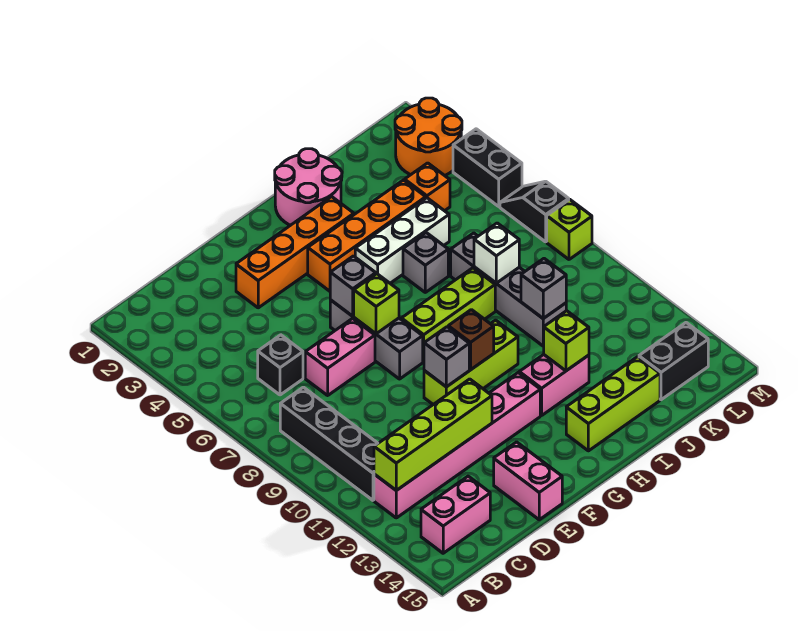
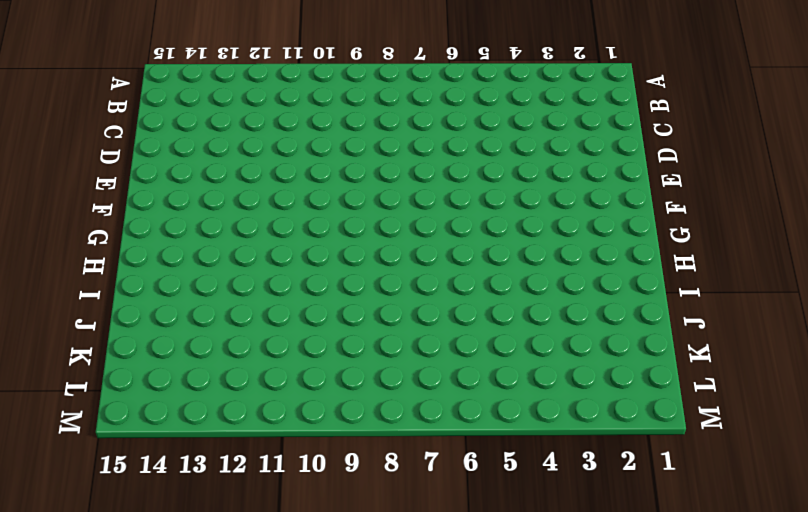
none -> black 1x4 brick [280,387,378,500]
none -> pink 1x6 brick [374,373,540,518]
none -> pink 1x2 brick [421,476,490,553]
none -> black 1x1 brick [258,335,303,395]

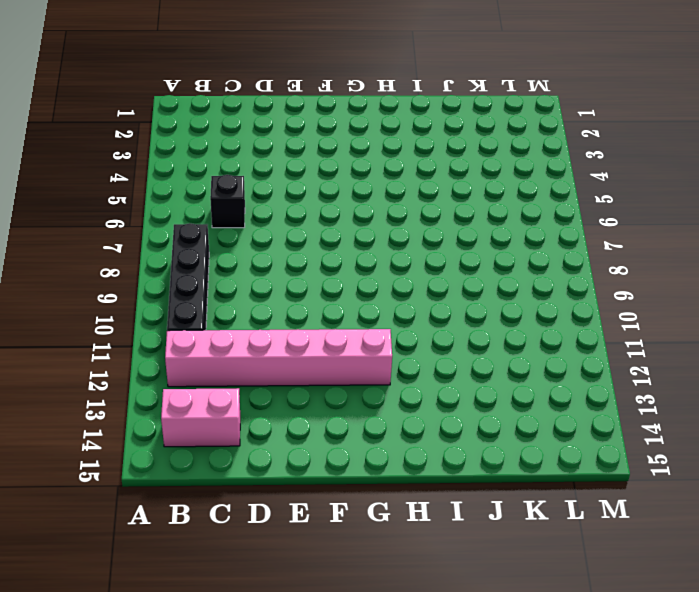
none -> pink 1x2 brick [305,318,375,395]
none -> orange 1x4 brick [236,197,354,308]
none -> pink 1x2 brick [494,442,562,520]
none -> grey 1x3 brick [330,300,423,379]

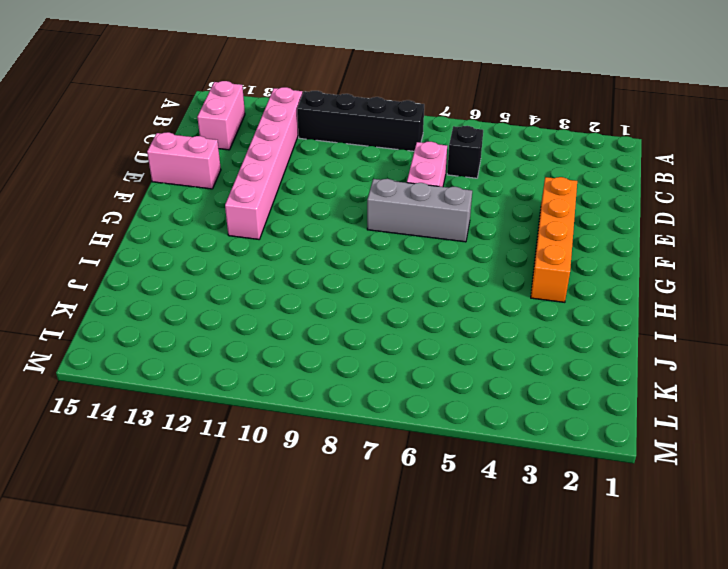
none -> lime 1x3 brick [424,320,518,404]
none -> orange 1x4 brick [308,180,426,291]
none -> lime 1x3 brick [401,268,495,362]
none -> pink 2x2 round brick [275,149,342,225]

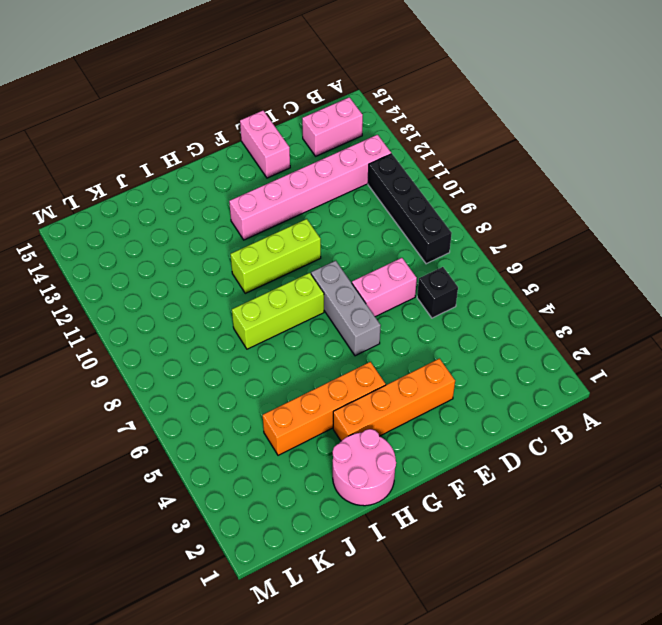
none -> white 1x3 brick [355,198,449,283]
none -> pink 1x2 brick [519,355,589,415]
none -> lime 1x3 brick [566,357,660,451]
none -> grey 1x1 brick [403,233,448,292]

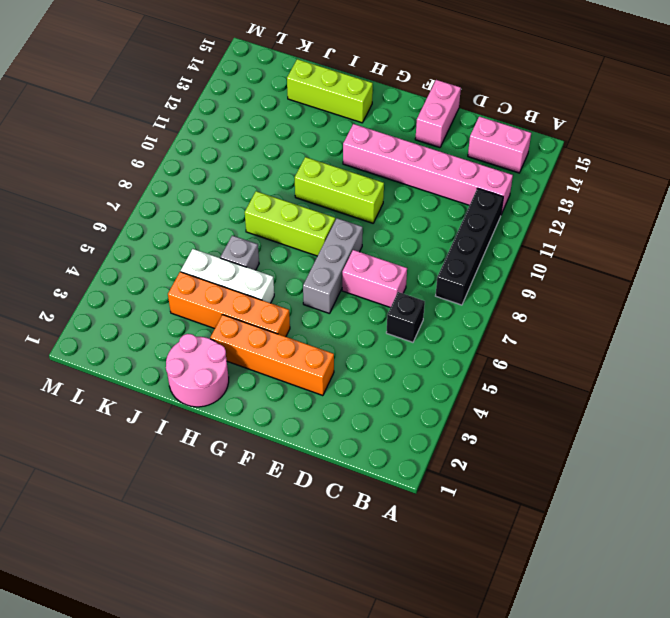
none -> pink 1x2 brick [519,355,589,415]
none -> grey 1x4 brick [451,233,566,346]
none -> orange 1x1 brick [405,163,450,211]
none -> black 1x2 brick [639,323,708,400]

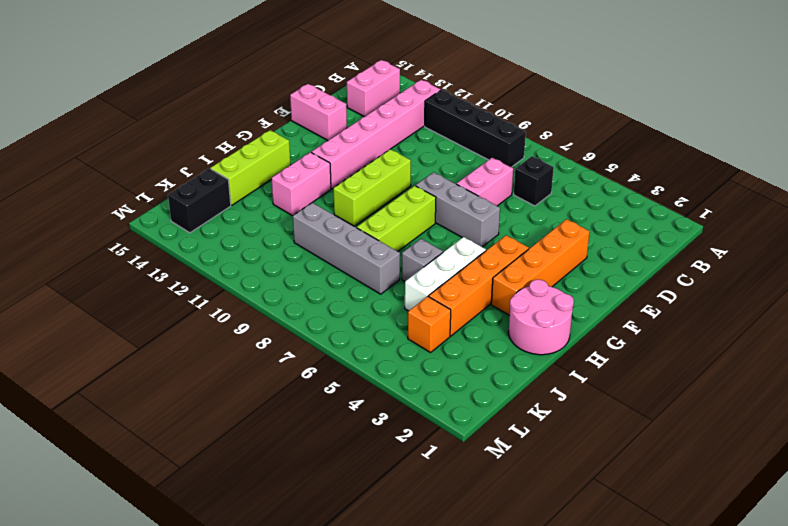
none -> orange 2x2 round brick [395,98,462,176]
none -> black 1x2 brick [453,129,522,206]
none -> black 1x2 slope [500,181,569,242]
none -> lime 1x1 brick [547,200,592,259]

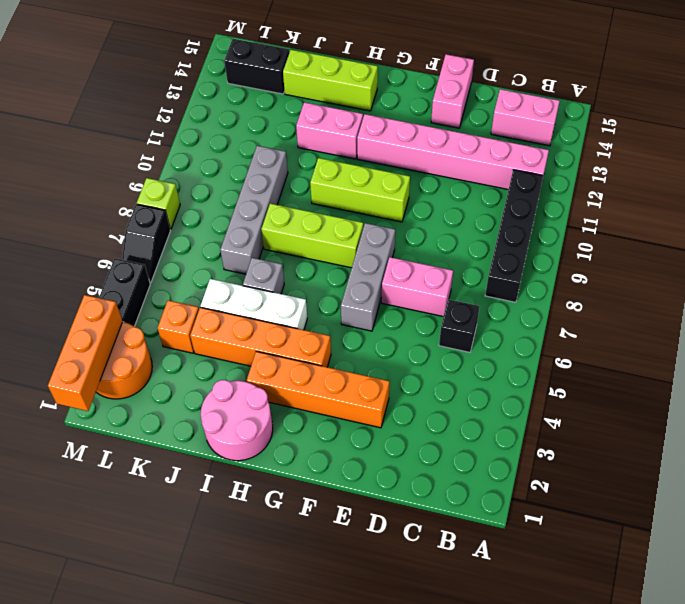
orange 1x3 brick [48,295,123,411] -> none
none -> lime 1x4 brick [374,379,492,490]
none -> grey 1x1 brick [330,256,376,316]
none -> lime 1x1 brick [354,274,399,334]
none -> grey 1x1 brick [424,327,469,387]

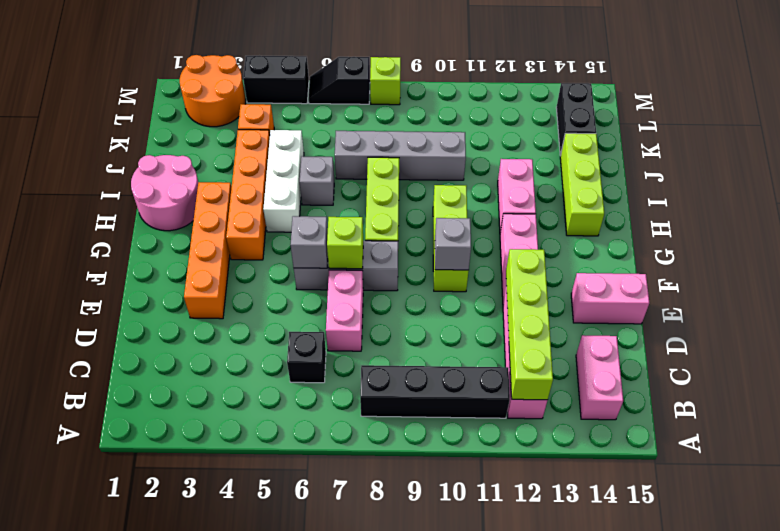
none -> brown 1x1 brick [448,310,494,370]
none -> lime 1x1 brick [544,311,589,371]
none -> white 1x1 brick [474,223,519,283]
none -> grey 1x1 brick [521,259,566,318]

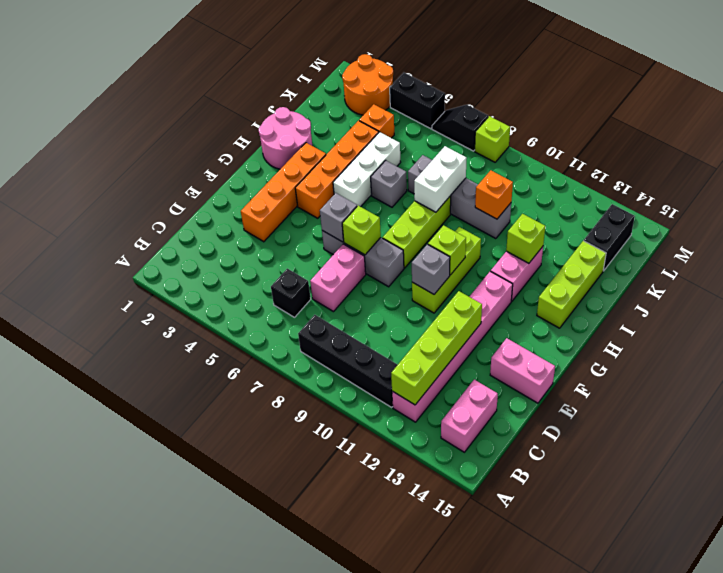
lime 1x1 brick [428,225,466,275] -> brown 1x1 brick [448,310,494,370]
white 1x2 brick [414,146,467,212] -> white 1x1 brick [474,223,519,283]
orange 1x1 brick [475,170,513,219] -> grey 1x1 brick [521,259,566,318]

